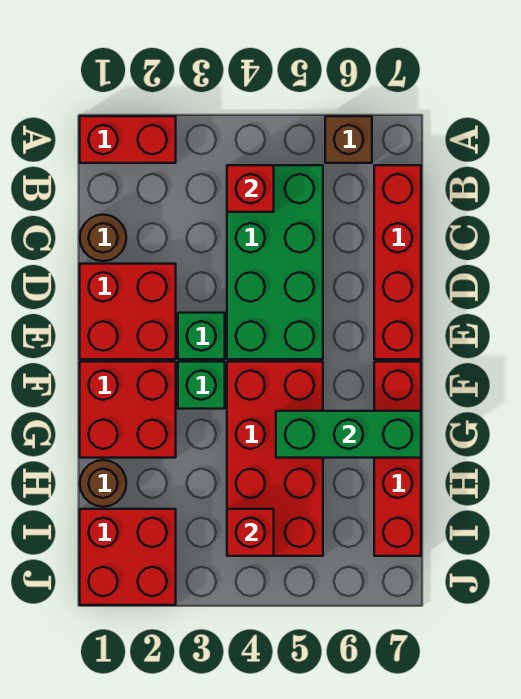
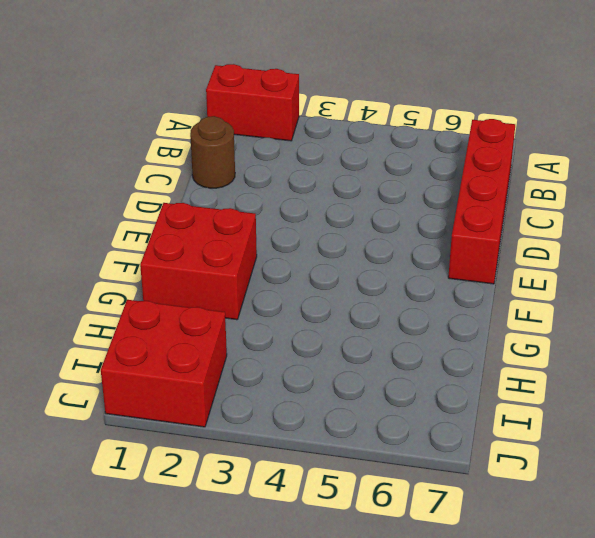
none -> brown 1x1 brick [325,116,372,163]
none -> green 2x4 brick [227,165,323,359]
none -> red 2x2 brick [80,264,176,359]

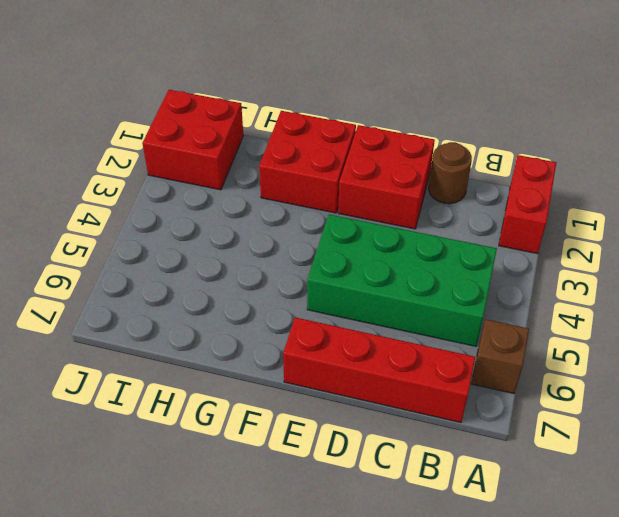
none -> green 1x1 brick [178,313,225,359]
none -> green 1x1 brick [178,362,225,409]
none -> red 2x4 brick [227,362,323,556]

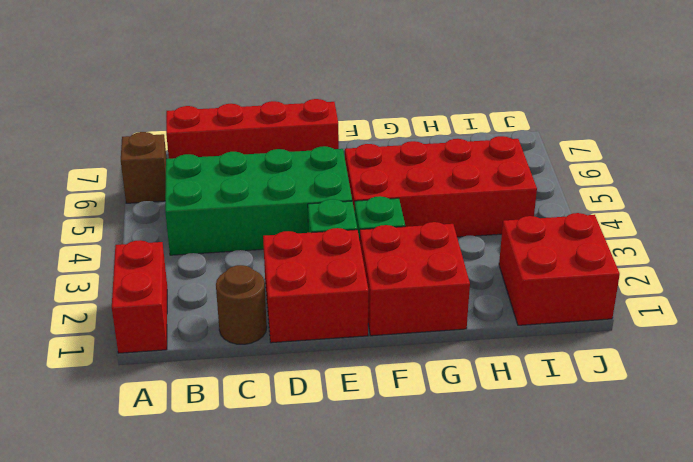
none -> red 1x4 brick [374,362,421,556]
none -> brown 1x1 round brick [80,460,126,507]
none -> red 1x1 brick [227,165,274,212]

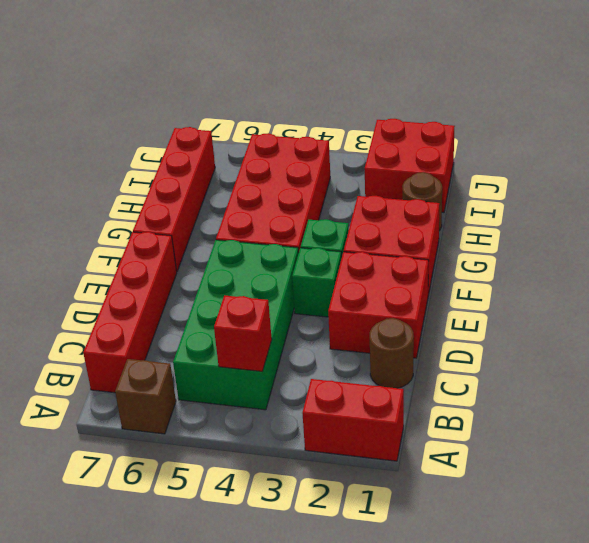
none -> green 1x3 brick [276,411,421,458]
none -> red 1x1 brick [227,509,274,556]

